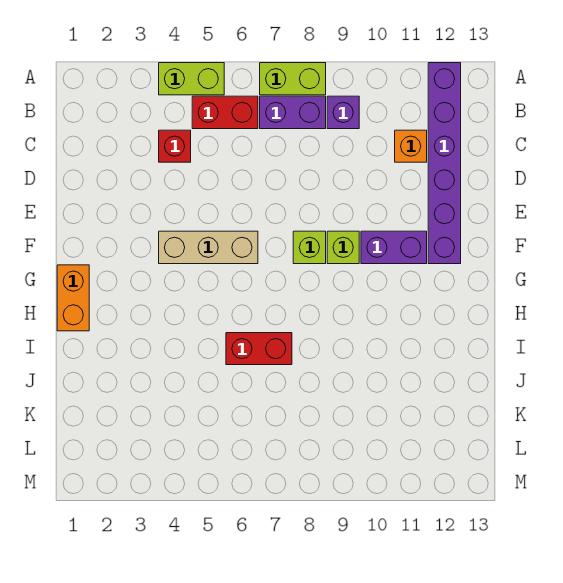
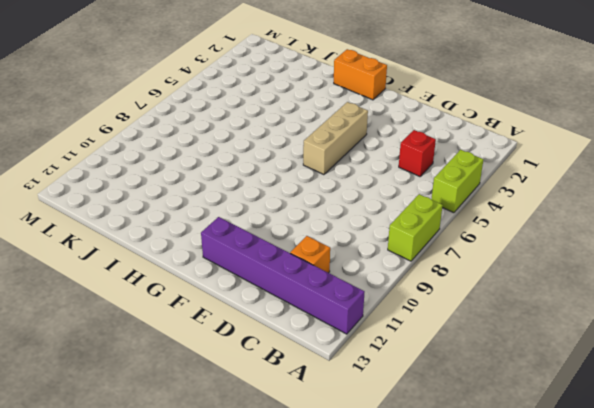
none -> red 1x2 brick [192,96,258,129]
none -> purple 1x2 brick [260,96,326,129]
none -> purple 1x1 brick [327,96,359,129]

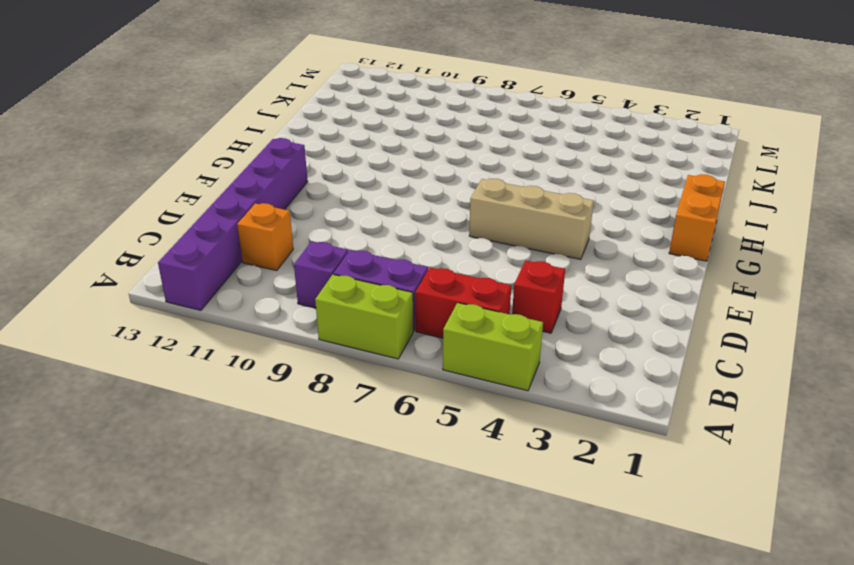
none -> lime 1x1 brick [293,231,326,264]
none -> lime 1x1 brick [327,231,359,264]
none -> purple 1x2 brick [361,231,427,264]

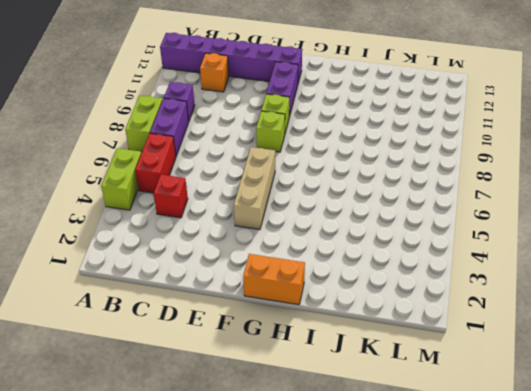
none -> red 1x2 brick [226,333,292,365]

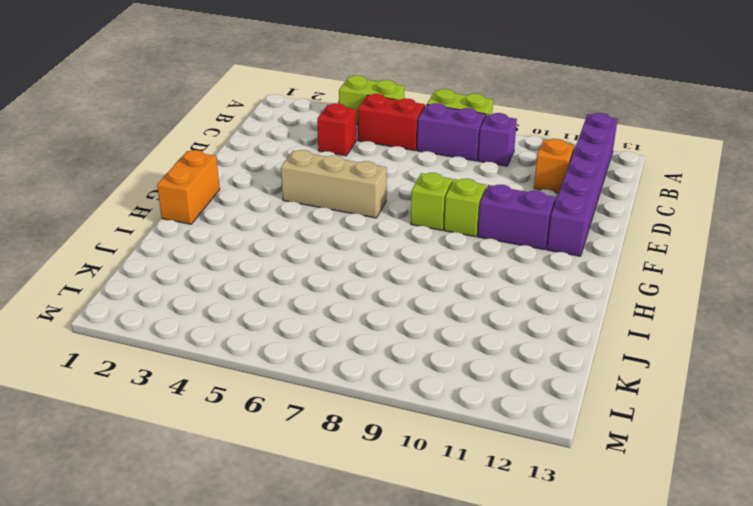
none -> red 1x2 brick [226,333,292,365]

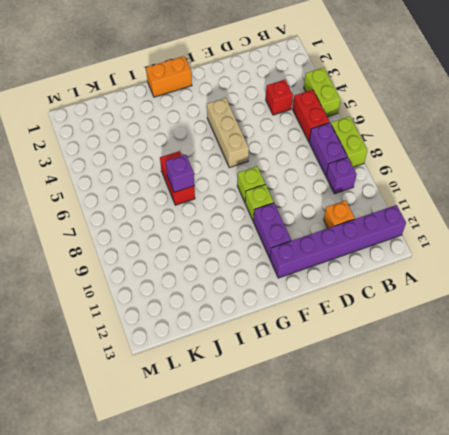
purple 1x1 brick [166,155,194,192] -> none

